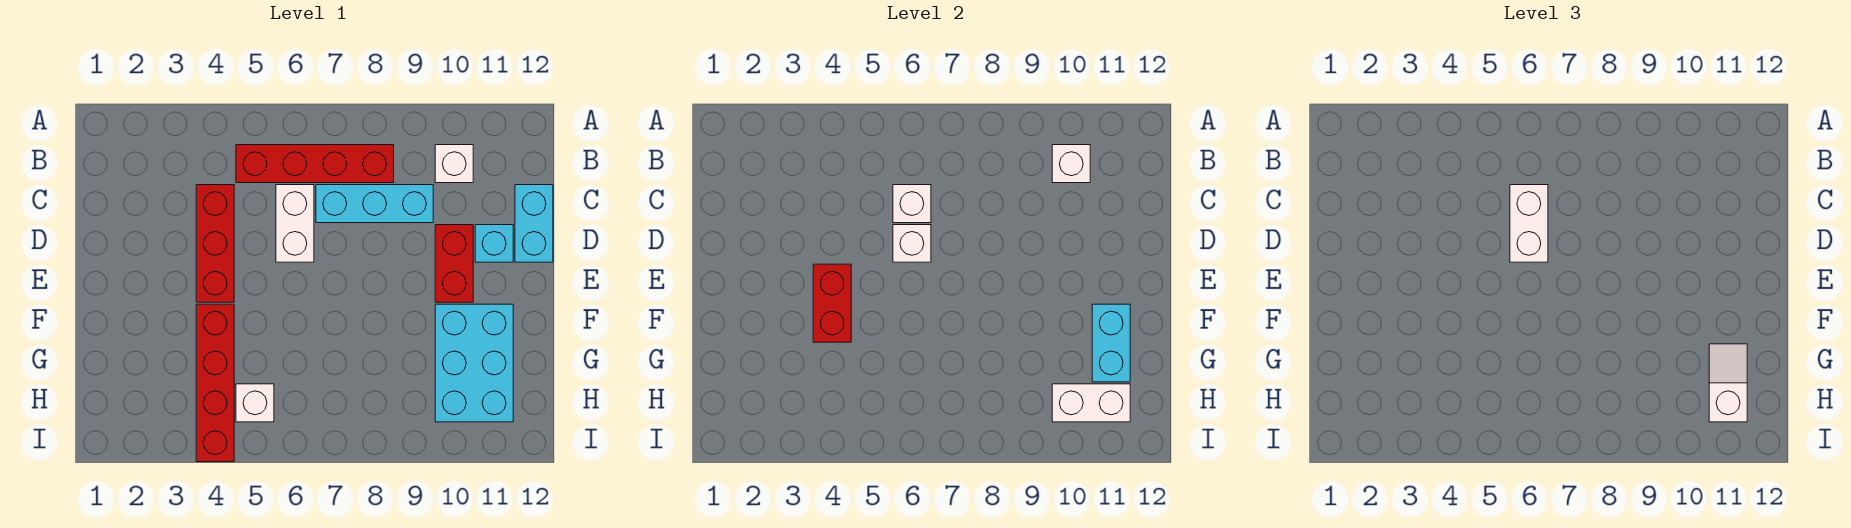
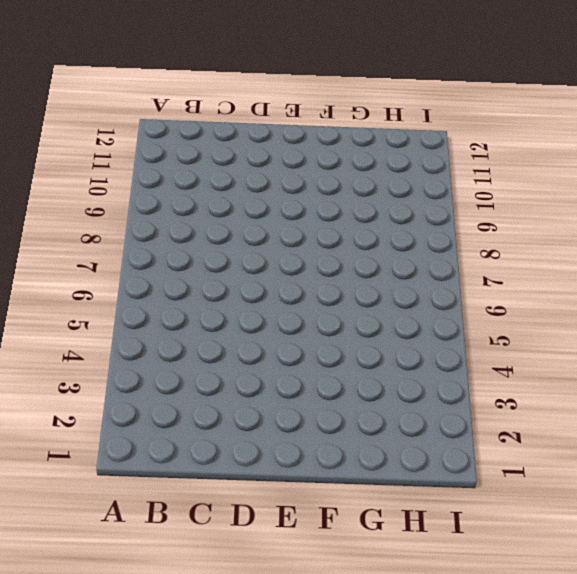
none -> red 1x4 brick [236,145,394,183]
none -> white 1x1 brick [435,145,473,183]
none -> red 1x3 brick [196,185,234,302]

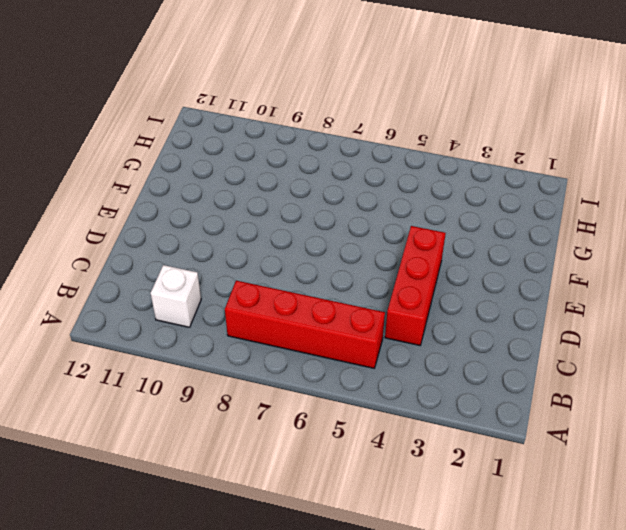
none -> white 1x2 brick [276,185,314,262]
none -> cyan 1x3 brick [316,185,433,223]
none -> cyan 1x2 brick [515,185,553,262]

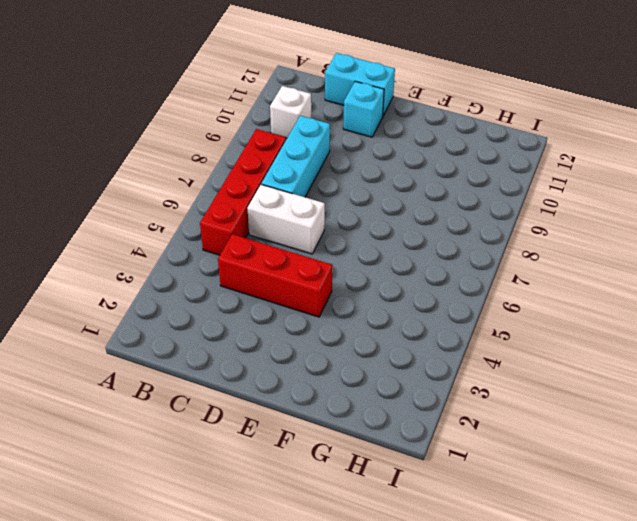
none -> red 1x2 brick [435,225,473,302]
none -> red 1x4 brick [196,304,234,462]
none -> cyan 2x3 brick [435,304,513,422]

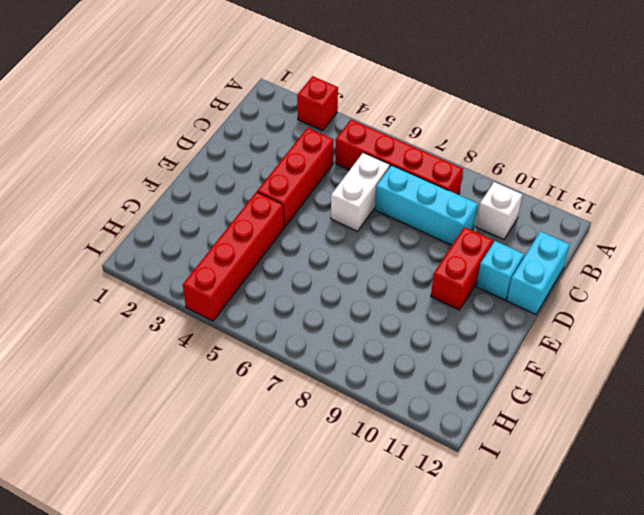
red 1x1 brick [297,76,338,131] -> none
none -> cyan 2x3 brick [435,304,513,422]
none -> white 1x1 brick [236,384,274,422]
none -> white 1x1 brick [1052,145,1090,183]

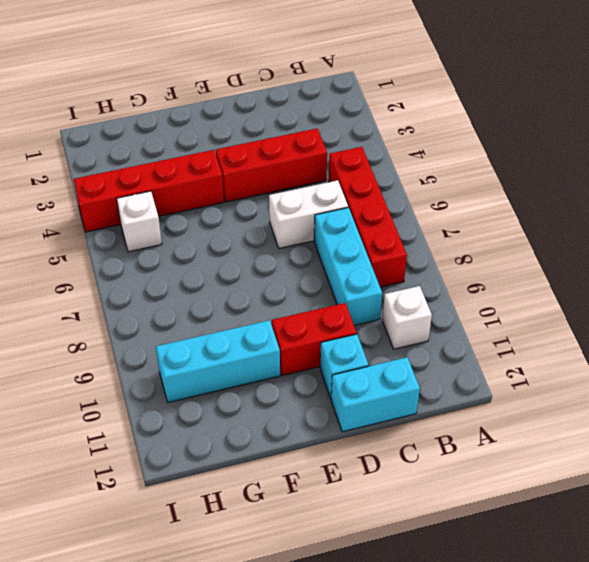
cyan 1x3 brick [156,320,280,402] -> cyan 2x3 brick [435,304,513,422]
none -> white 1x1 brick [1052,145,1090,183]
none -> white 1x1 brick [893,185,931,223]
none -> white 1x1 brick [893,225,931,262]

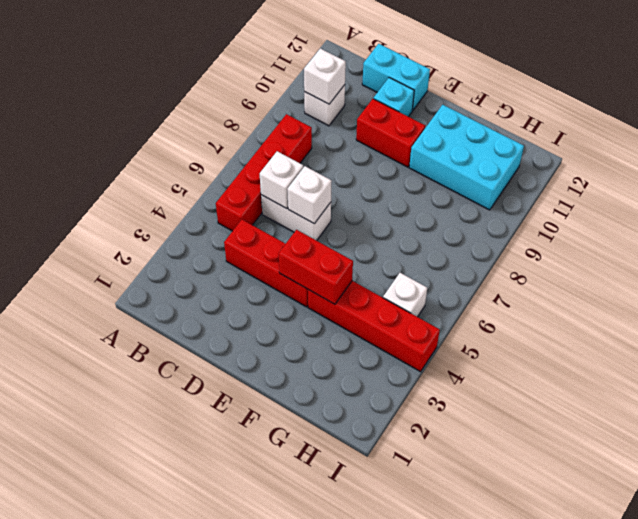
none -> cyan 1x3 brick [316,185,433,223]
none -> cyan 1x2 brick [1092,304,1130,382]
none -> white 1x2 brick [1052,384,1130,422]

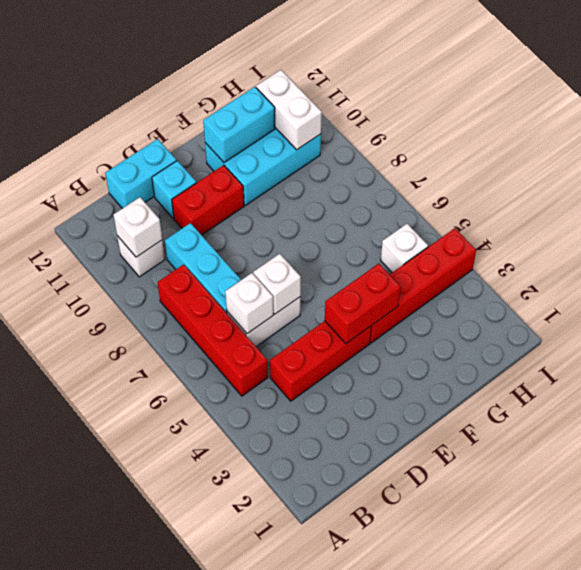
none -> white 1x2 brick [1510,185,1548,262]
none -> white 1x2 slope [1709,344,1747,422]

